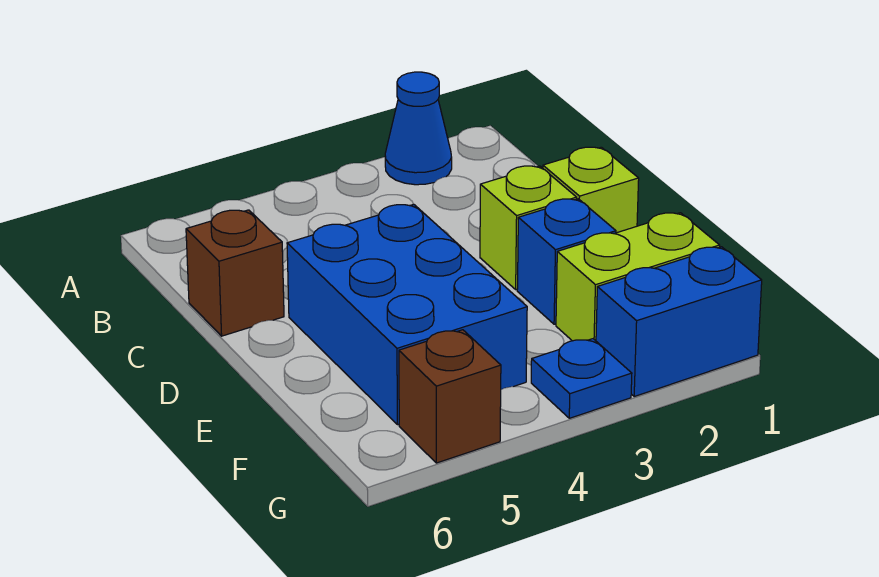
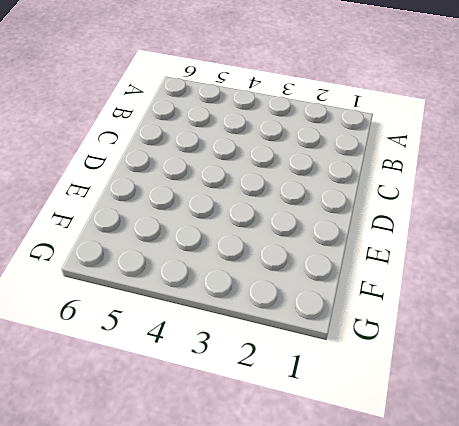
none -> blue 1x1 cone [385,72,452,185]
none -> brown 1x1 brick [186,210,284,336]

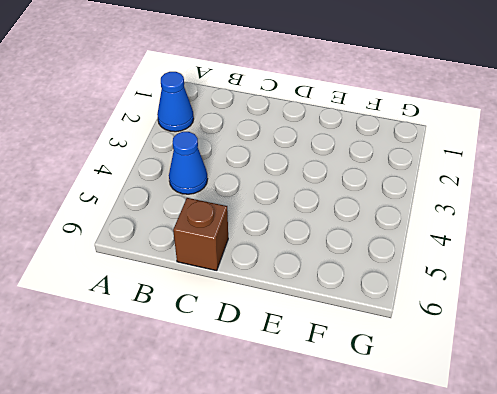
blue 1x1 cone [169,132,207,194] -> none
none -> lime 1x1 brick [543,147,639,233]
none -> lime 1x1 brick [480,166,577,290]

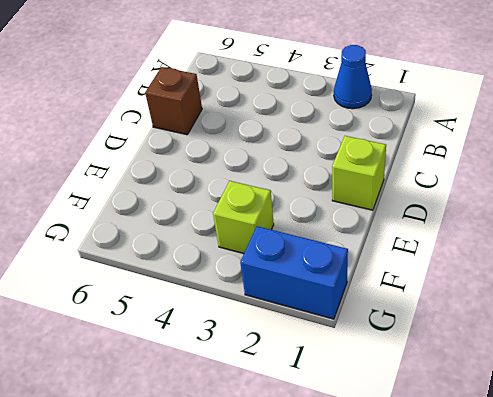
lime 1x1 brick [213,181,274,254] -> lime 1x1 brick moved to [480,166,577,290]
none -> blue 2x3 brick [287,204,527,425]
none -> blue 1x1 brick [517,199,616,324]

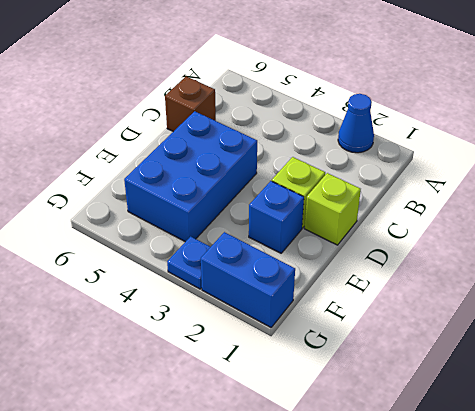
none -> lime 1x2 brick [556,213,720,341]
none -> brown 1x1 brick [399,330,501,463]

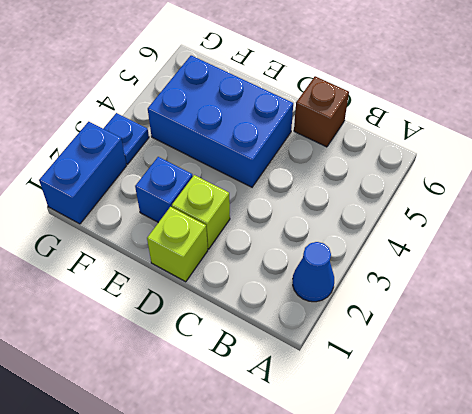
none -> lime 1x2 brick [556,213,720,341]
none -> brown 1x1 brick [399,330,501,463]

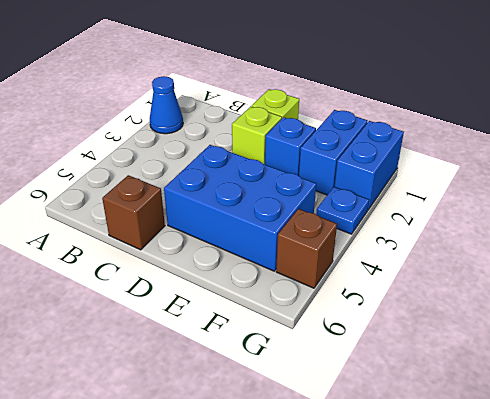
blue 1x2 brick [299,110,367,195] -> lime 1x2 brick [556,213,720,341]

